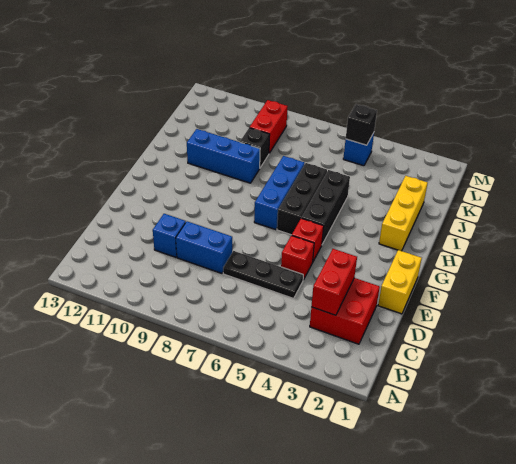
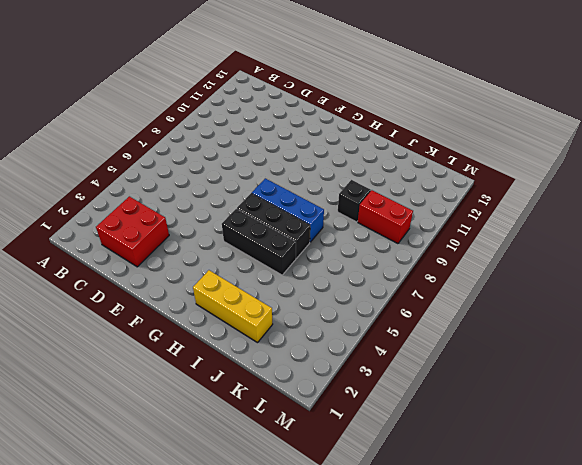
none -> black 1x3 plate [223,251,303,298]
none -> blue 1x2 brick [176,221,232,273]
none -> blue 1x1 brick [153,214,186,257]

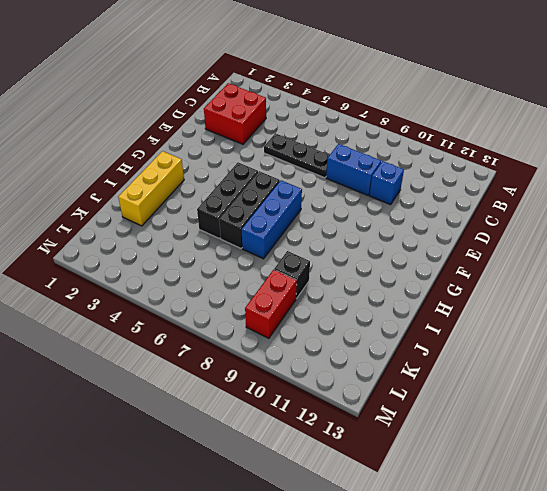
none -> yellow 1x2 brick [378,250,422,314]
none -> red 1x1 brick [281,235,314,280]
none -> red 1x1 brick [292,218,324,261]

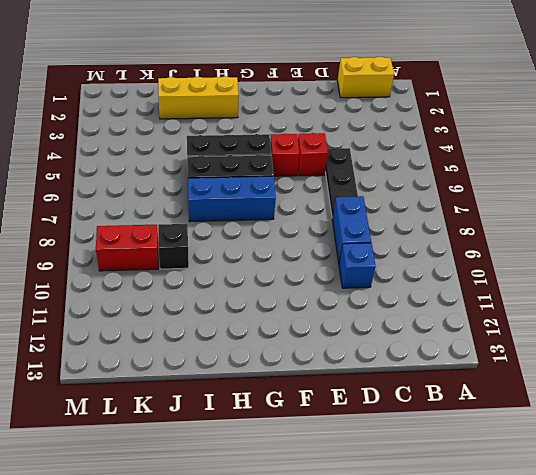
yellow 1x2 brick [338,57,394,98] -> yellow 1x2 brick moved to [378,250,422,314]
none -> red 2x2 brick [310,278,380,344]
none -> blue 1x3 brick [187,129,260,183]
none -> blue 1x1 brick [343,133,374,166]

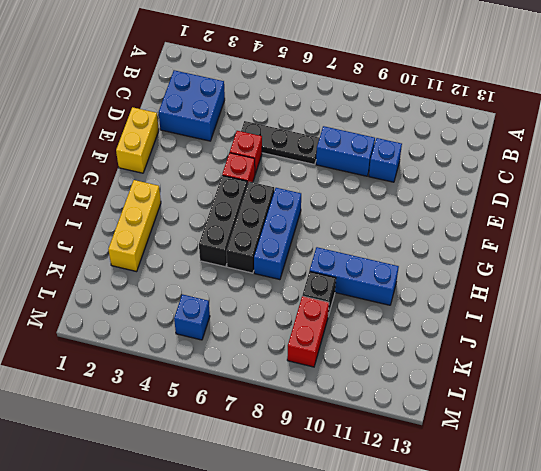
blue 2x2 brick [158,70,225,141] -> red 2x2 brick [310,278,380,344]
none -> red 1x2 brick [311,249,357,315]
none -> black 1x1 brick [346,104,377,145]

